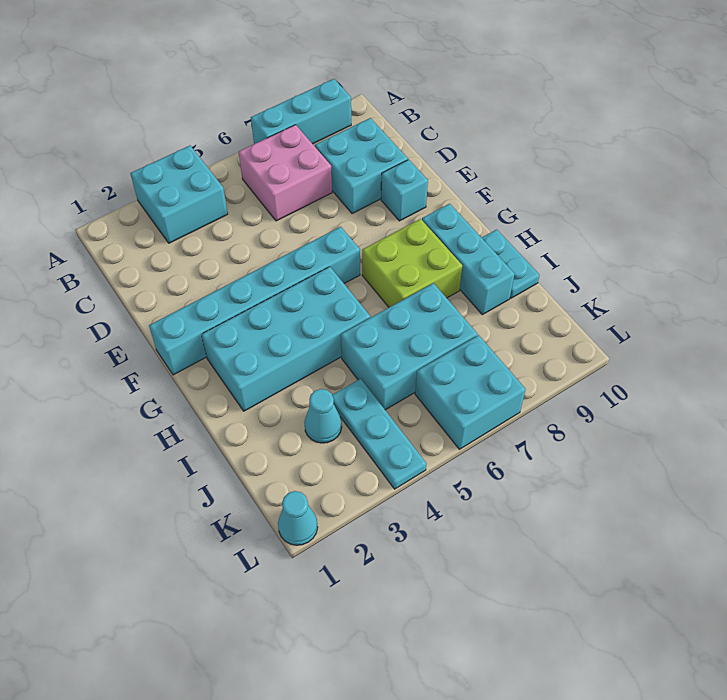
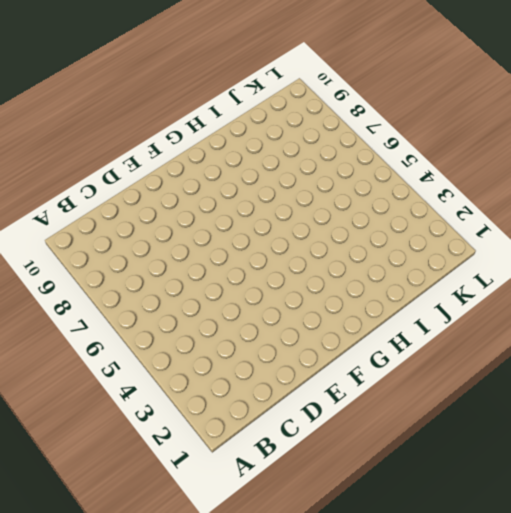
none -> cyan 2x2 brick [130,146,228,243]
none -> cyan 1x3 brick [251,79,351,144]
none -> pink 2x2 brick [239,125,332,221]

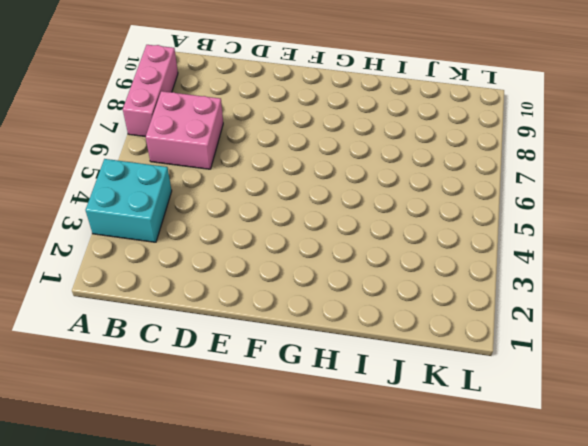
pink 1x3 brick [123,45,178,137] -> cyan 1x3 brick [251,79,351,144]
none -> cyan 2x2 brick [315,118,408,214]
none -> cyan 1x1 brick [381,160,428,221]
none -> cyan 1x6 brick [149,227,360,375]

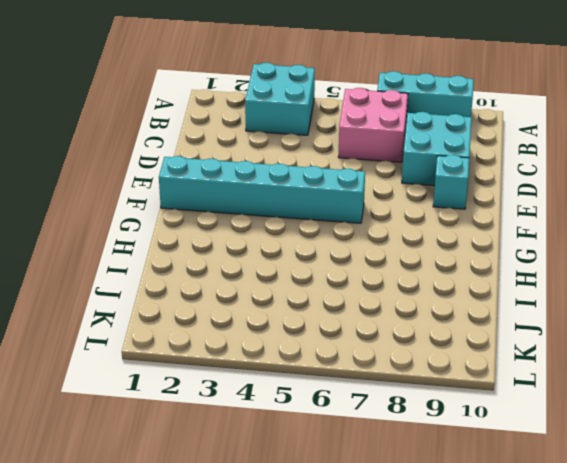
none -> cyan 2x4 brick [202,267,370,411]
none -> lime 2x2 brick [362,219,462,307]
none -> cyan 1x3 brick [422,204,515,315]

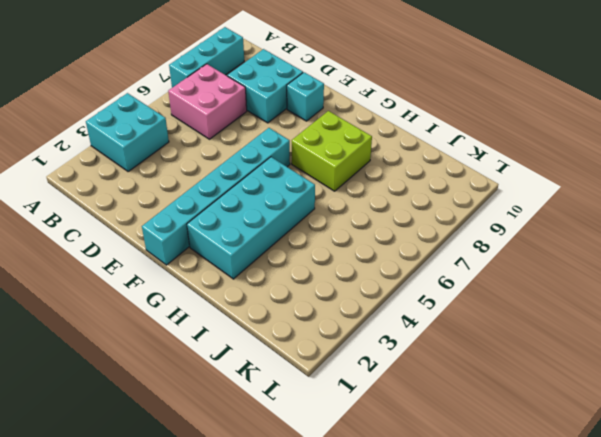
none -> cyan 1x3 brick [422,204,515,315]
none -> cyan 1x2 plate [482,229,540,298]
none -> cyan 2x3 brick [341,283,477,410]

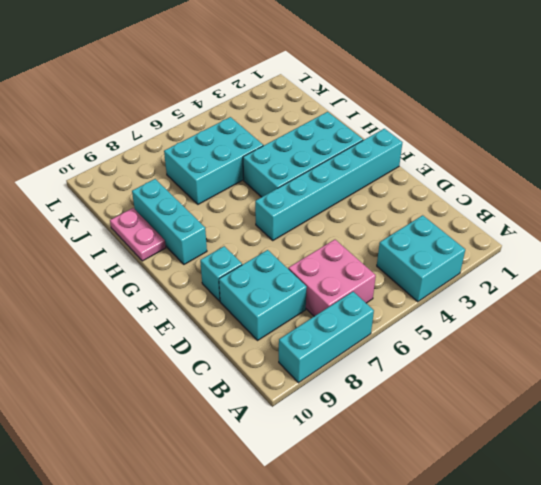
pink 1x2 plate [110,208,166,261] -> cyan 1x2 plate [482,229,540,298]
none -> lime 2x2 brick [362,219,462,307]
none -> cyan 1x1 cone [304,389,342,443]
none -> cyan 1x3 plate [332,379,426,489]

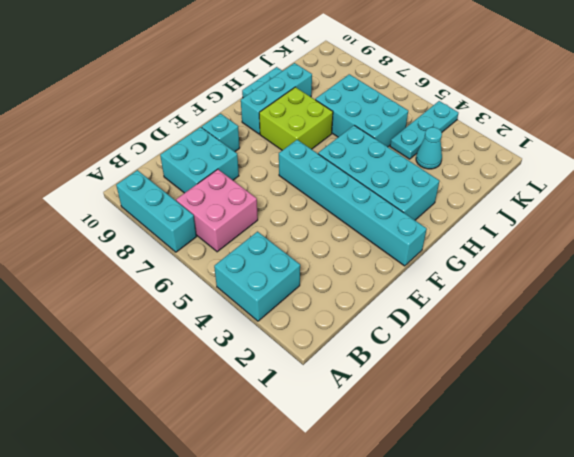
none -> cyan 2x2 brick [415,335,526,449]
none -> cyan 1x1 cone [278,491,318,545]

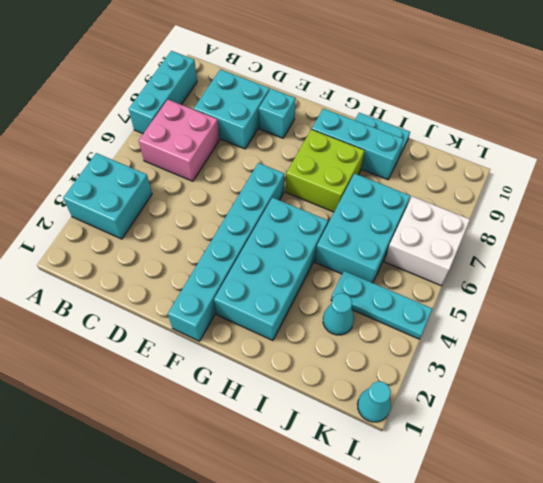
white 2x2 brick [384,196,470,286] -> cyan 2x2 brick [415,335,526,449]

